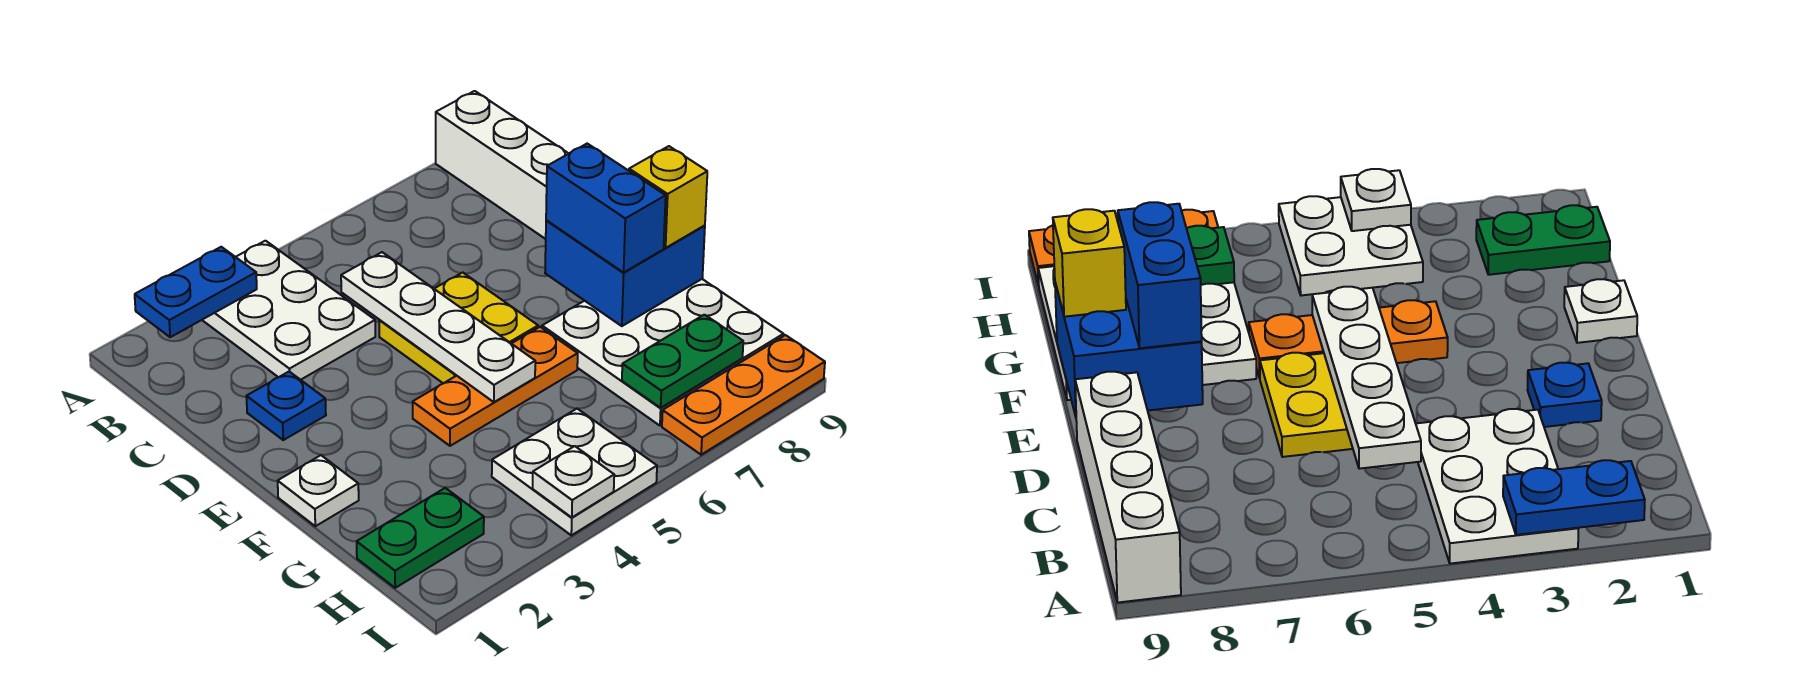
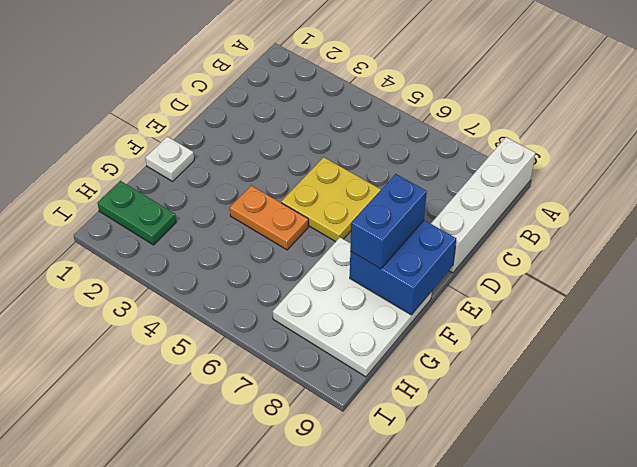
orange 1x2 plate [230,186,308,250] -> orange 1x3 plate [413,327,578,446]
none -> white 2x3 plate [203,241,375,380]
none -> blue 1x1 plate [246,372,326,440]
none -> white 2x2 plate [492,409,657,535]

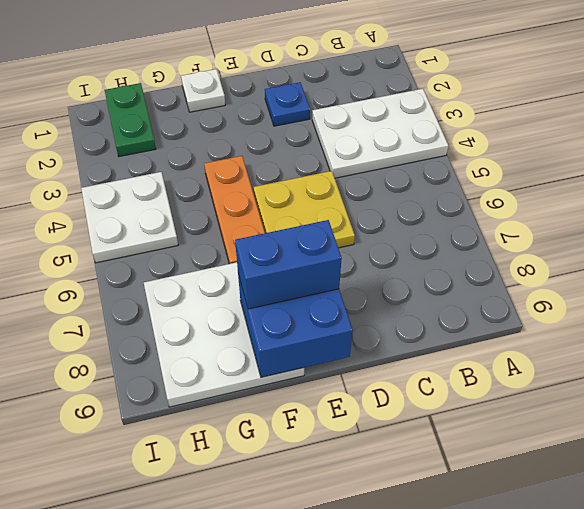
none -> white 1x4 brick [436,91,569,239]
none -> orange 1x3 plate [662,335,825,455]
none -> blue 1x2 plate [135,247,257,337]

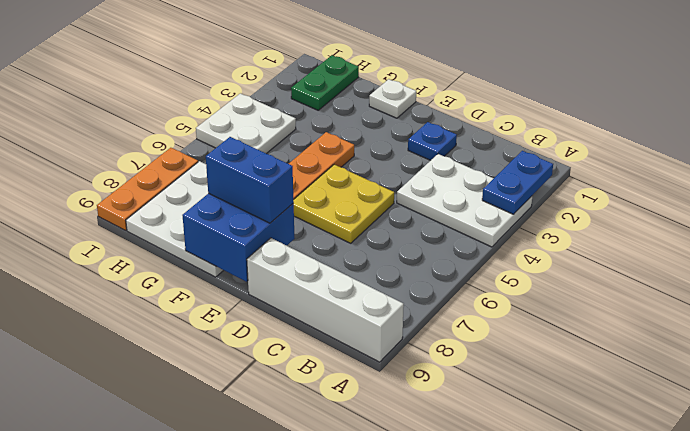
none -> white 1x4 plate [341,252,535,402]
none -> green 1x2 plate [622,315,743,408]
none -> white 1x1 plate [533,446,614,518]

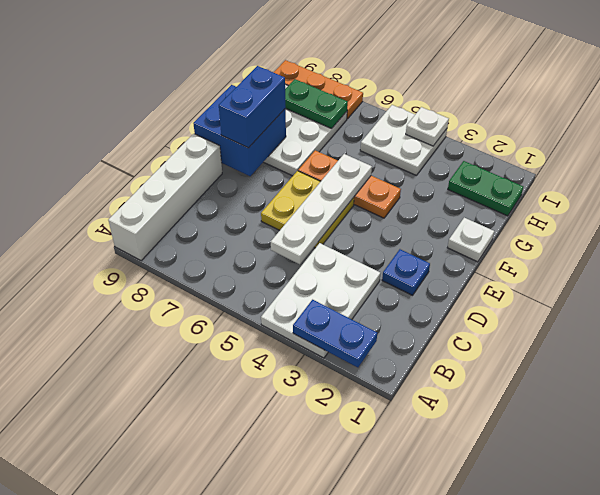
none -> yellow 1x1 brick [629,146,707,248]

